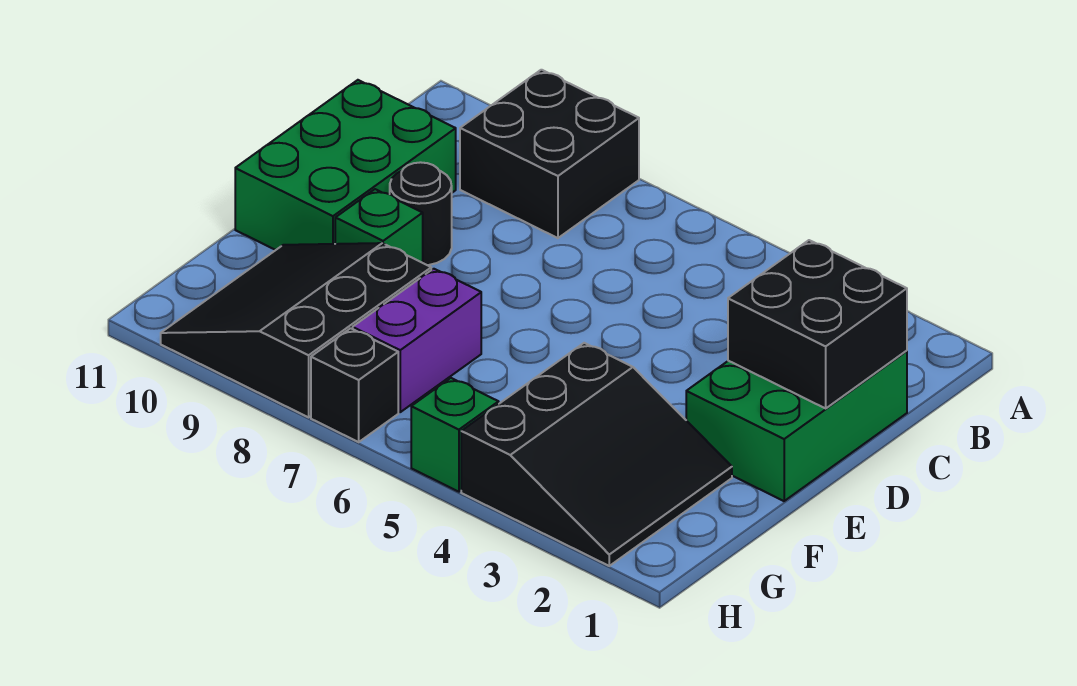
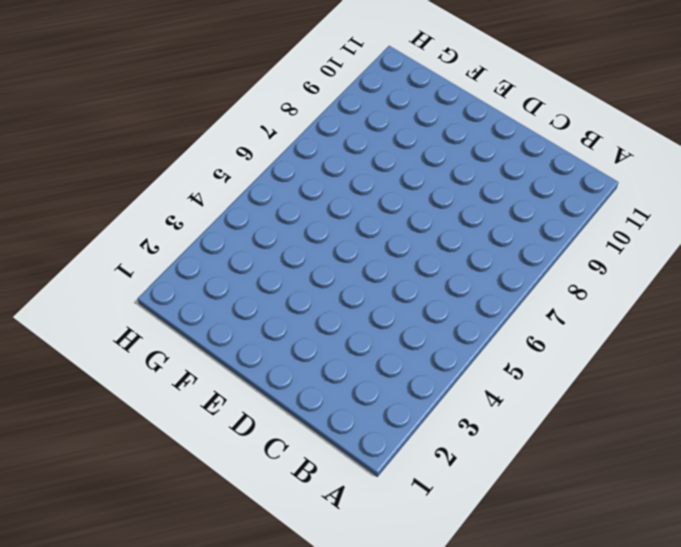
none -> black 2x2 brick [460,70,639,238]
none -> green 2x3 brick [686,351,907,501]

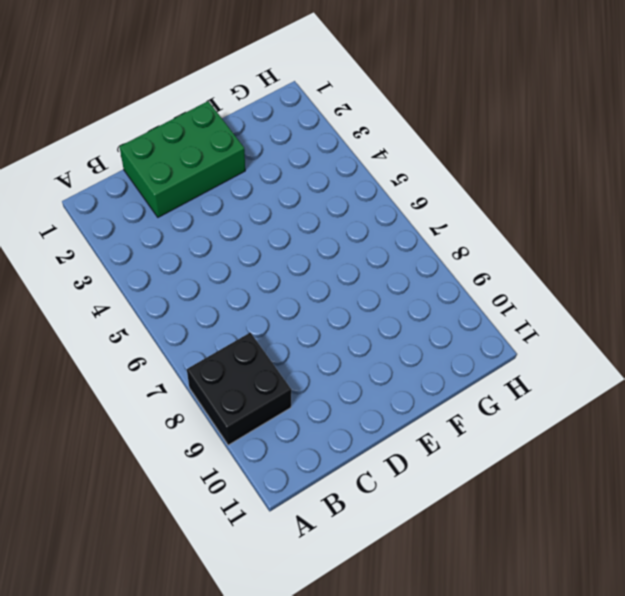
none -> green 2x3 brick [235,80,456,250]
none -> black 1x1 round brick [390,162,452,265]

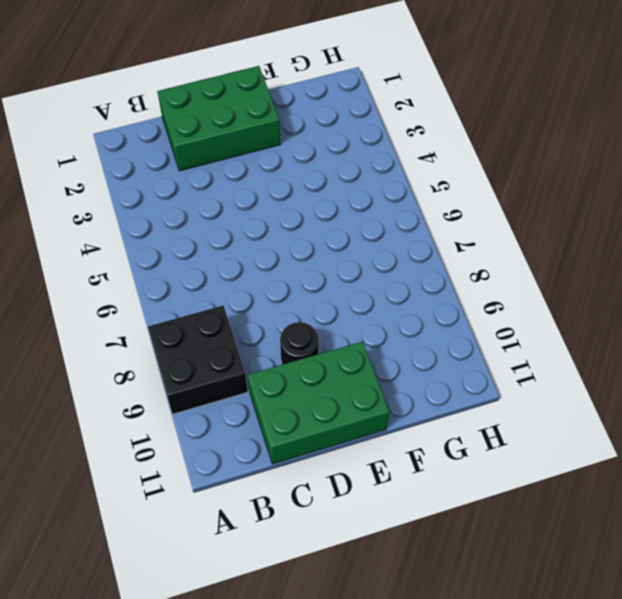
none -> green 1x1 brick [335,189,423,263]
none -> black 3x3 slope [461,343,732,566]

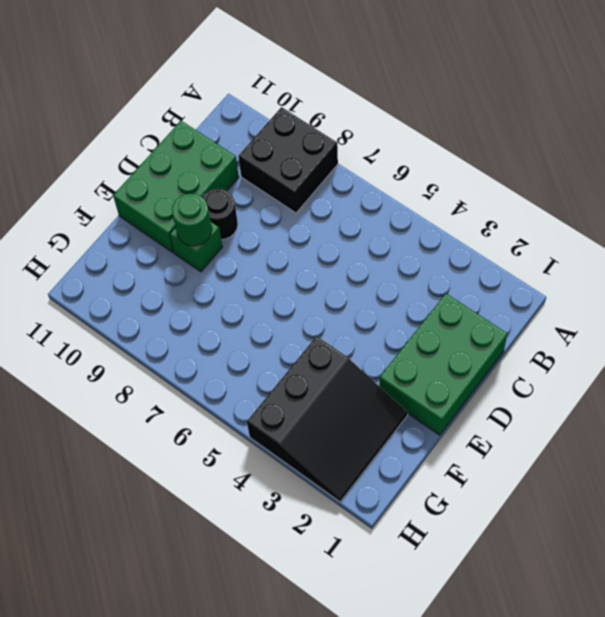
green 1x1 round brick [172,193,212,246] -> none
none -> purple 1x2 brick [353,269,481,412]
none -> black 3x3 slope [161,243,431,417]

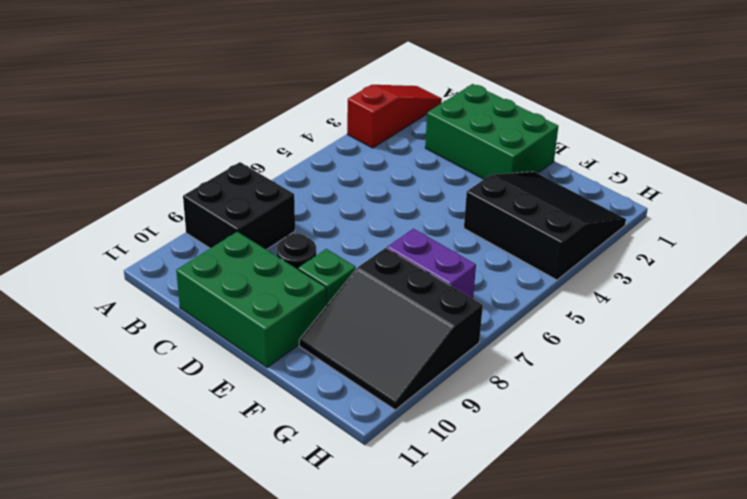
red 1x3 slope [347,85,442,148] -> none
none -> green 1x1 brick [411,378,499,492]
none -> black 1x1 brick [311,328,398,442]

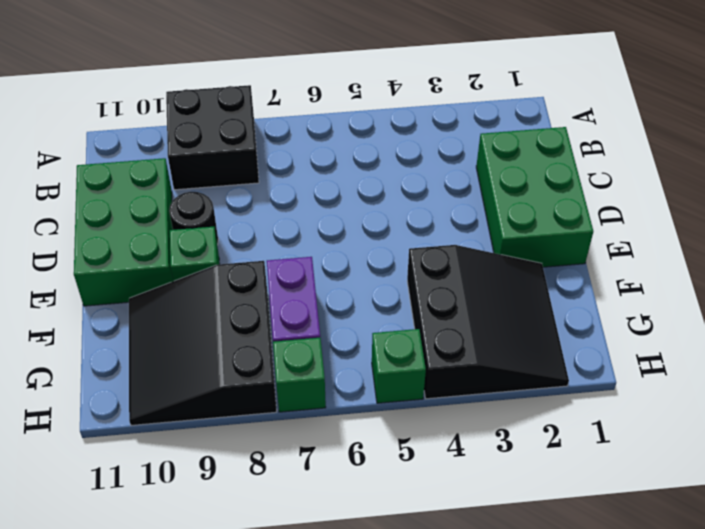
green 1x1 brick [273,338,326,412] -> black 1x1 brick [311,328,398,442]
none -> black 2x2 brick [728,240,907,408]

